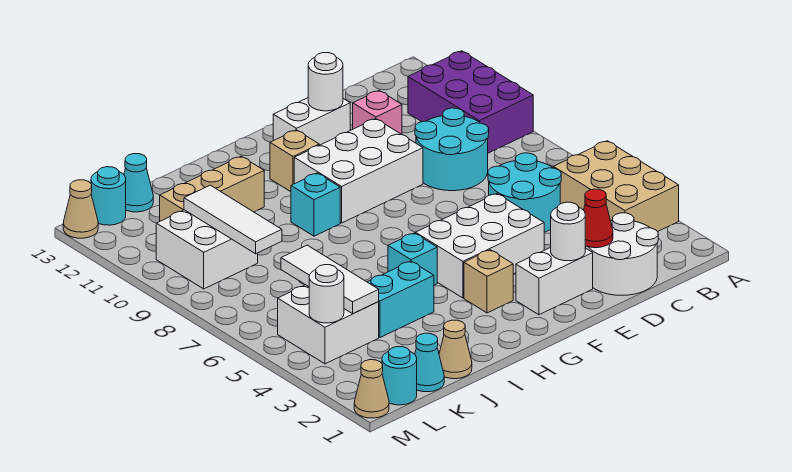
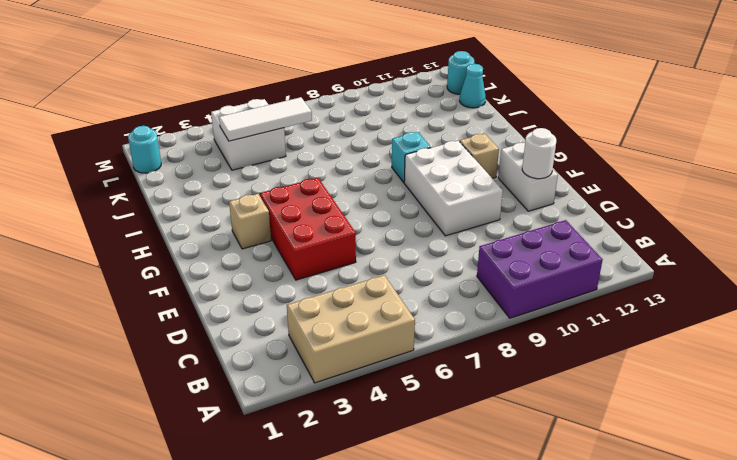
red 2x3 brick [260,178,356,280] -> white 2x3 brick [416,194,544,298]
none -> white 2x2 round brick [586,213,658,295]
none -> cyan 2x2 round brick [488,153,561,232]
none -> cyan 2x2 round brick [415,108,489,191]
none -> pink 1x1 brick [353,91,402,135]

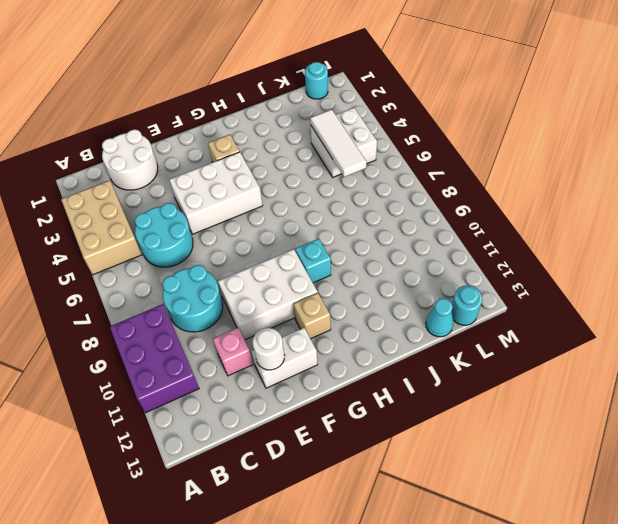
none -> white 1x2 brick [516,247,593,315]
none -> cyan 1x1 brick [388,233,437,285]
none -> cyan 1x2 brick [368,261,434,337]
none -> tan 1x3 brick [160,156,264,221]

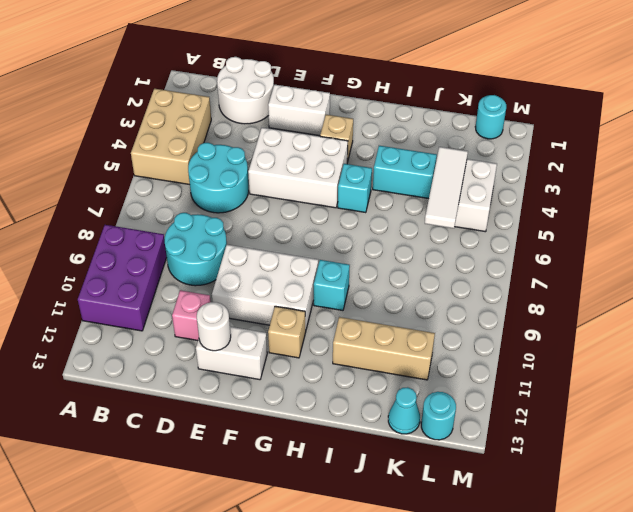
none -> tan 1x1 cone [439,320,472,379]
none -> cyan 1x1 cone [415,333,444,392]
none -> white 2x2 brick [156,210,258,289]
none -> tan 1x1 cone [354,360,389,418]

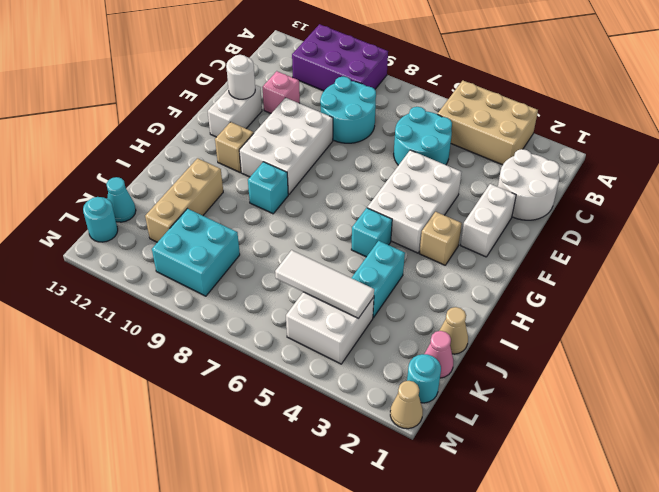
pink 1x1 cone [425,331,453,378] -> cyan 1x1 cone [415,333,444,392]
cyan 2x2 brick [152,209,240,296] -> white 2x2 brick [156,210,258,289]
none -> tan 1x1 cone [63,180,98,238]
none -> red 1x1 cone [584,189,613,248]
none -> white 1x1 round brick [551,202,585,261]
none -> white 1x3 tile [184,185,282,254]

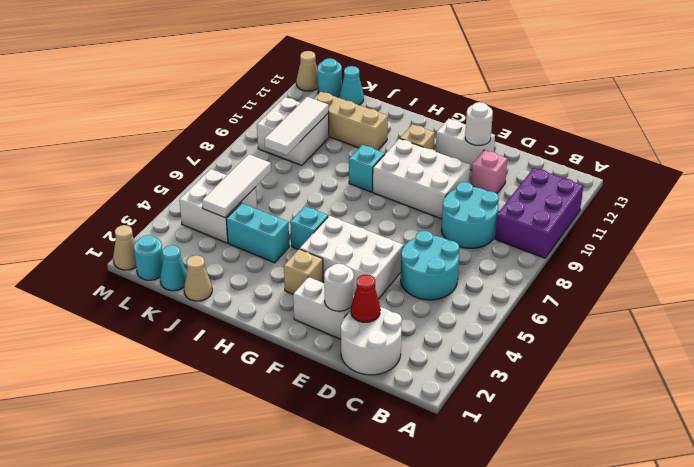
none -> tan 2x3 brick [553,141,679,232]
none -> white 1x1 round brick [309,265,344,323]

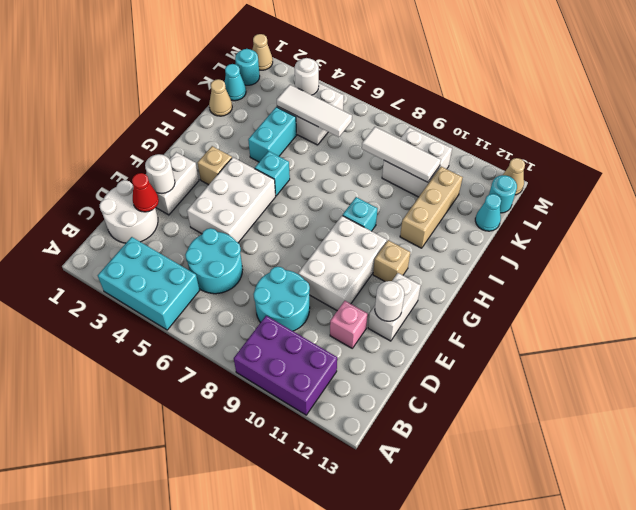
cyan 2x3 brick [98,237,200,330] -> tan 2x3 brick [553,141,679,232]

